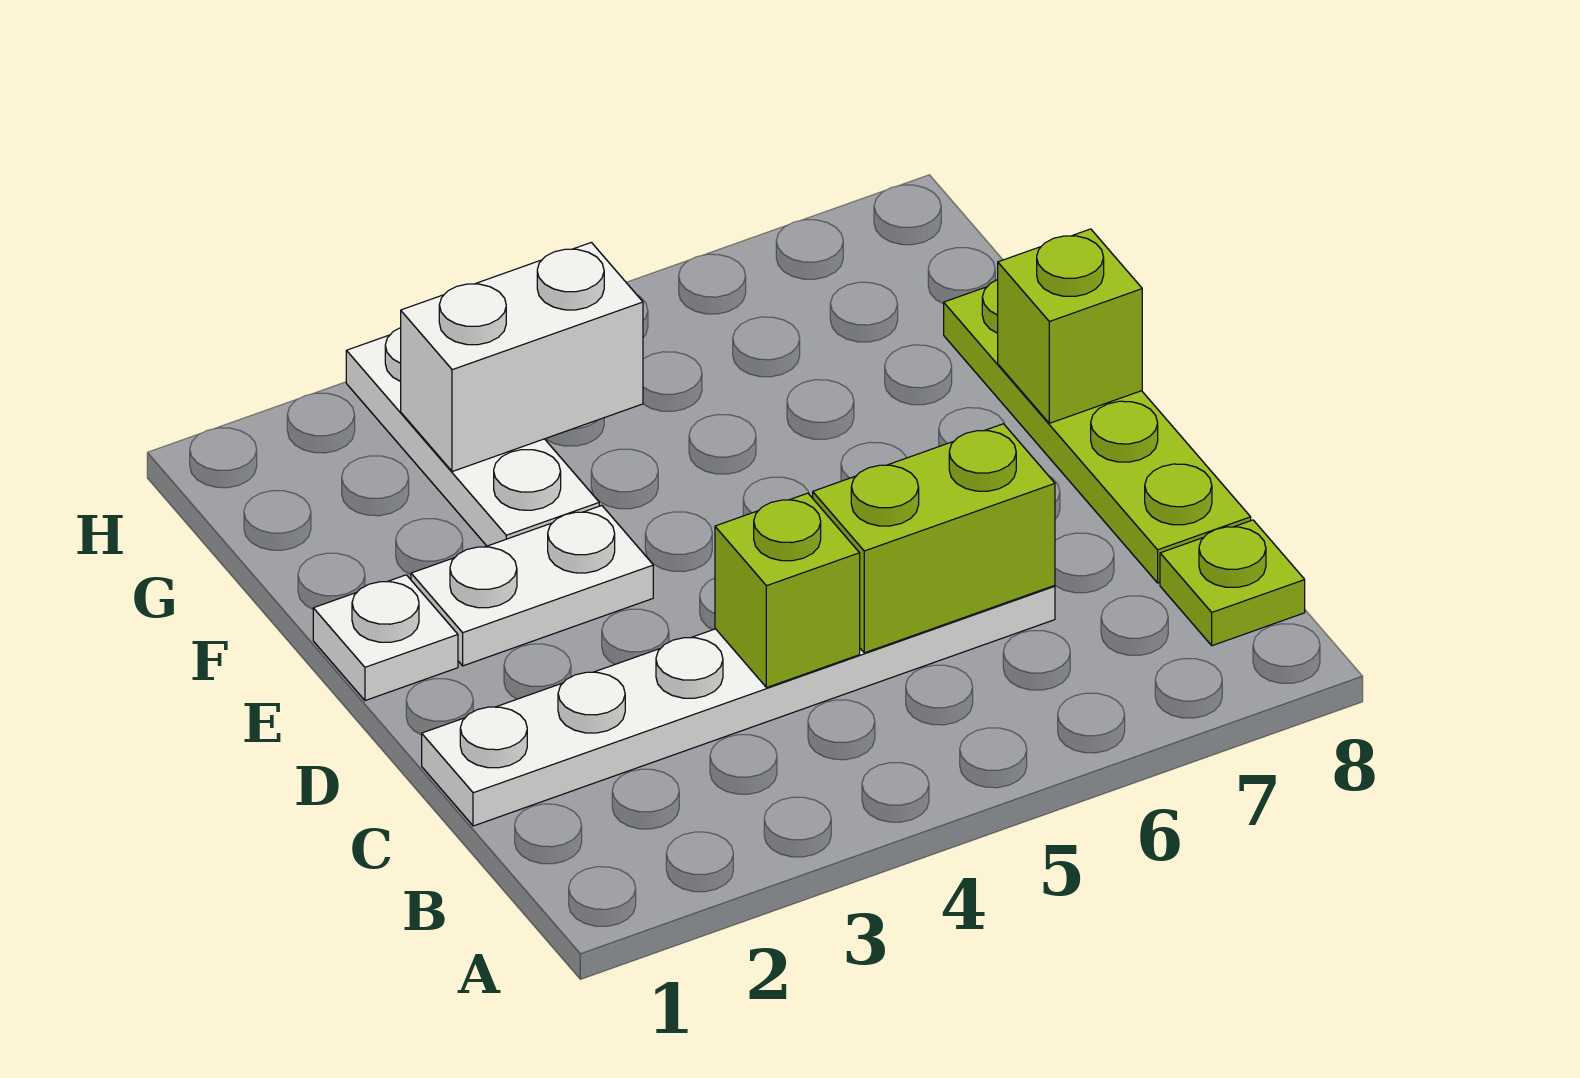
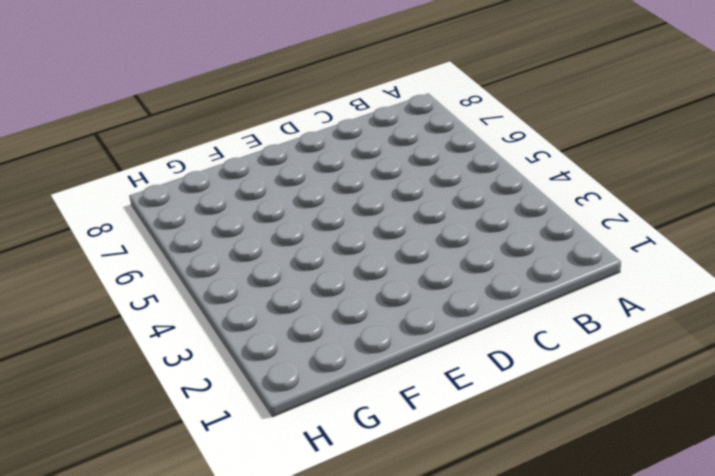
none -> lime 1x1 plate [1160,520,1305,646]
none -> white 1x6 plate [422,586,1055,826]

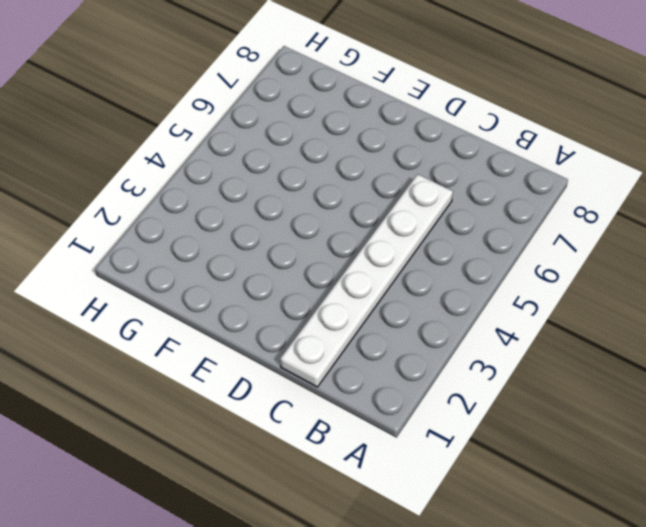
none -> lime 1x1 plate [1160,520,1305,646]
none -> lime 1x4 plate [944,280,1251,583]

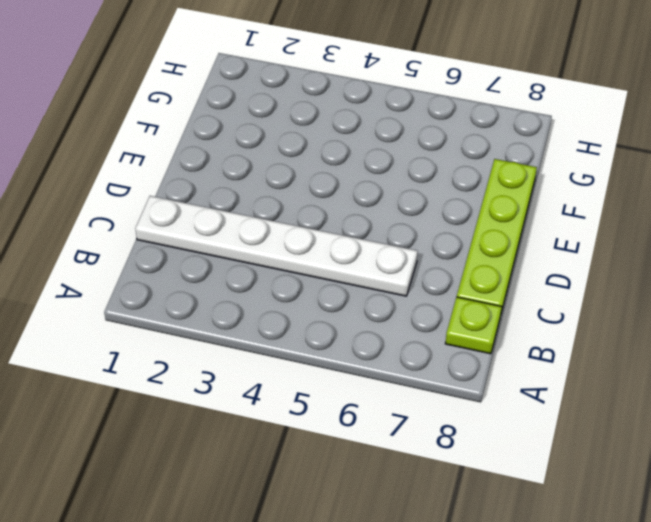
none -> white 1x1 plate [313,575,458,701]
none -> white 1x2 plate [411,506,653,666]

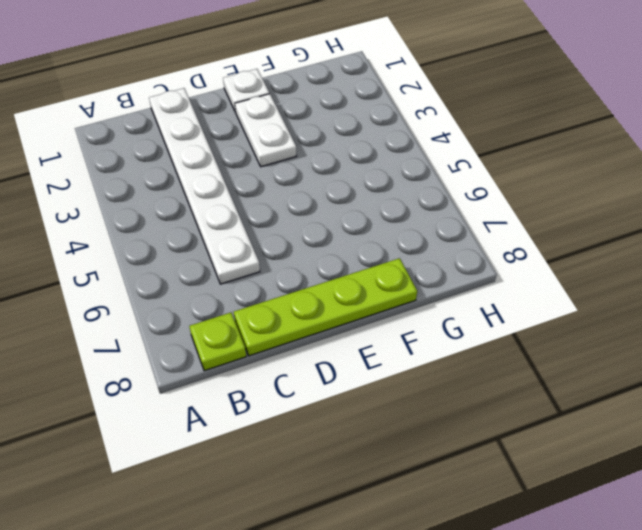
none -> white 1x3 plate [346,328,599,546]
none -> lime 1x1 brick [715,493,860,688]

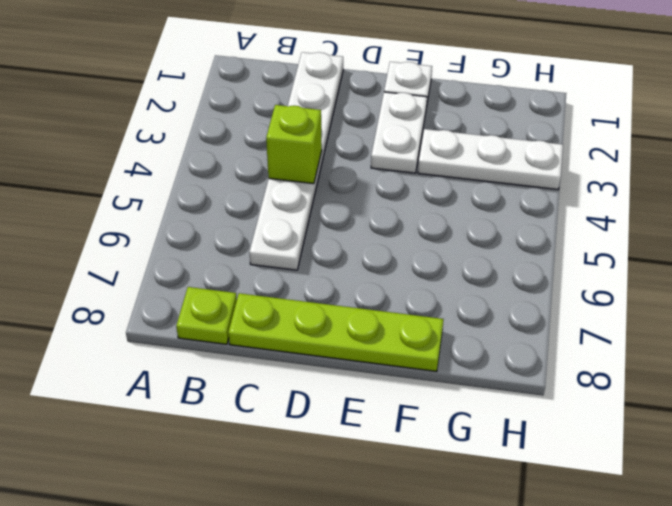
none -> lime 1x2 brick [813,424,1055,653]
none -> lime 1x1 brick [998,229,1142,423]

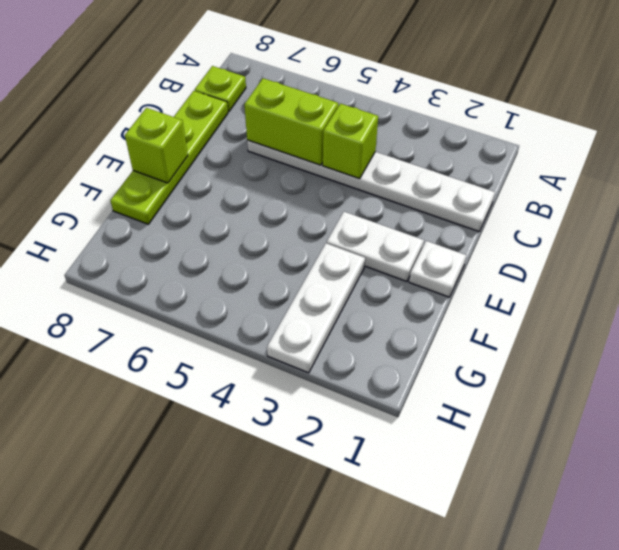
none -> white 1x2 brick [401,242,643,472]

